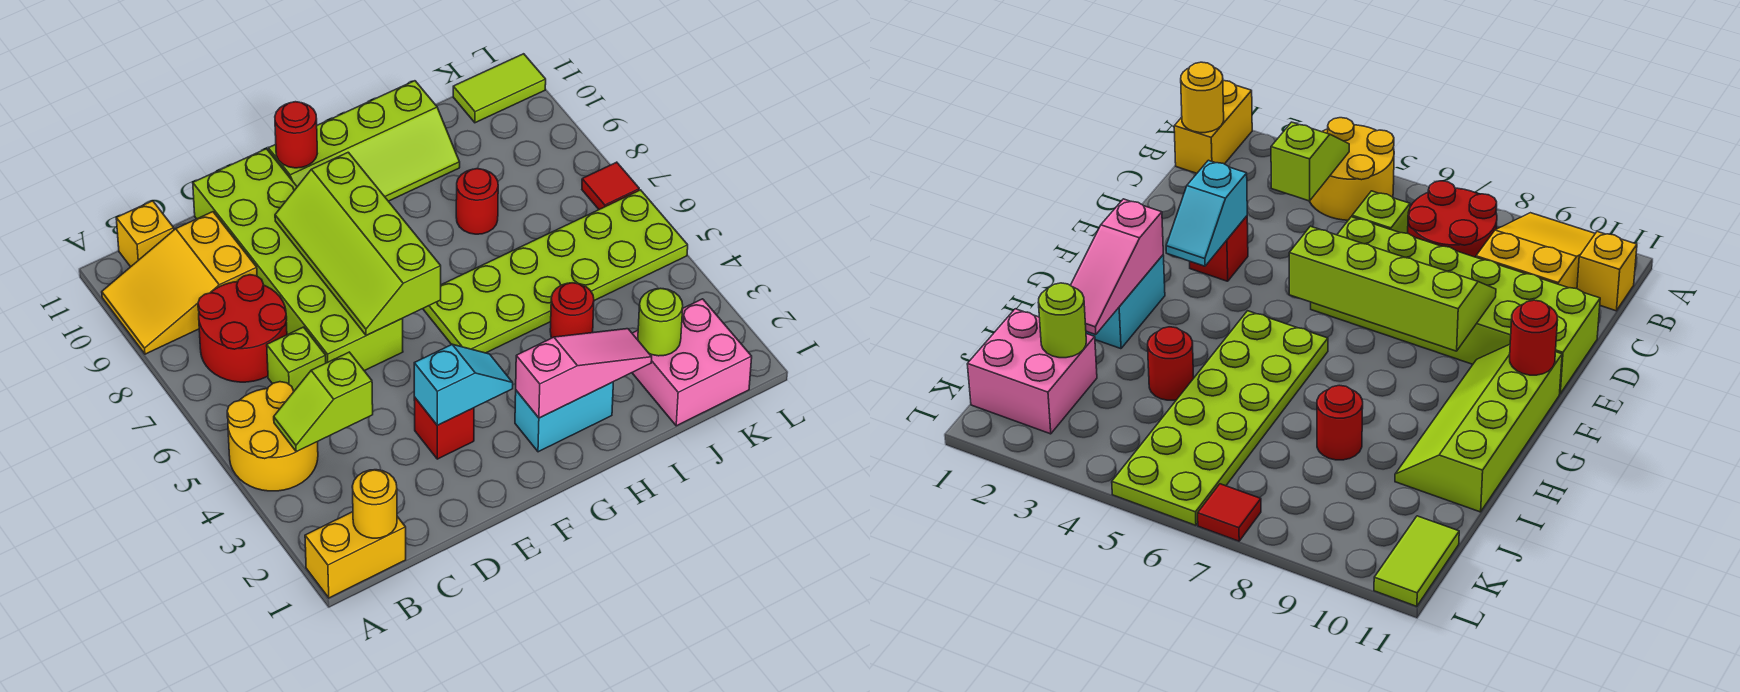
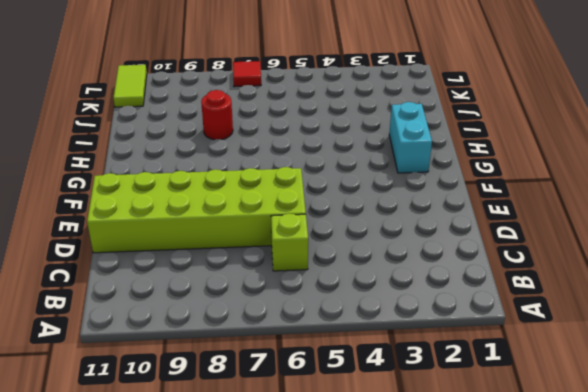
none -> yellow 1x2 brick [305,512,406,598]
none -> yellow 2x2 round brick [227,382,318,491]
none -> yellow 2x3 slope [102,212,257,354]

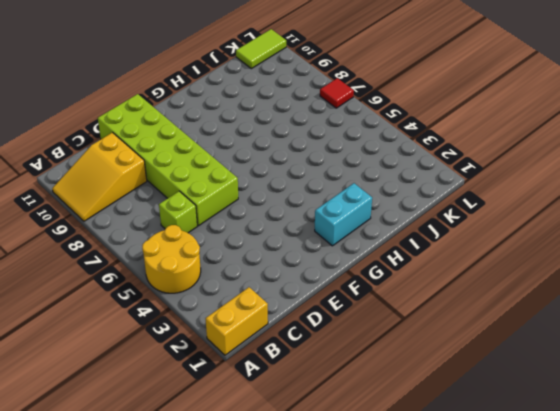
none -> red 2x2 round brick [198,275,287,382]
none -> yellow 1x1 brick [116,201,174,267]
none -> red 1x1 brick [414,397,474,459]

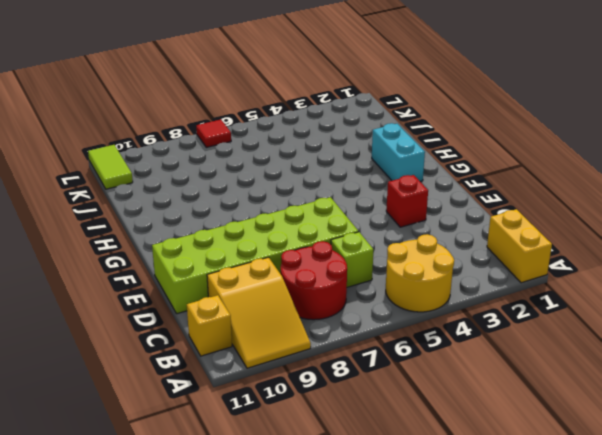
none -> lime 2x4 slope [268,81,460,201]
none -> lime 2x6 plate [423,190,688,353]
none -> red 1x1 round brick [550,283,594,338]

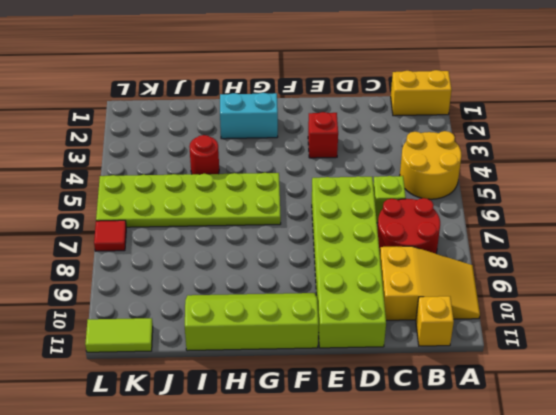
none -> red 1x1 round brick [456,169,498,234]
none -> pink 2x2 brick [632,299,752,426]
none -> yellow 1x1 round brick [352,470,397,538]

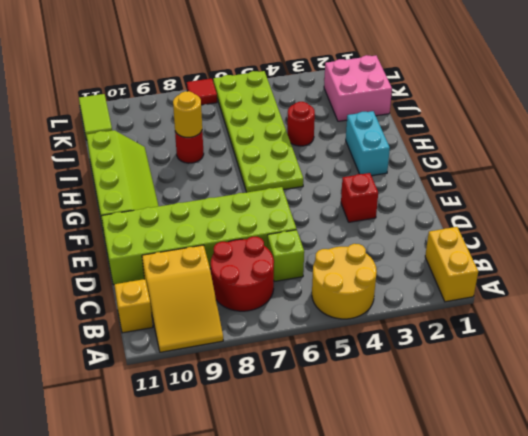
yellow 1x1 round brick [173,91,202,137] -> yellow 1x1 round brick moved to [352,470,397,538]
none -> lime 1x2 slope [274,352,373,452]
none -> cyan 1x2 slope [414,344,513,425]
none -> lime 2x4 slope [275,152,441,336]

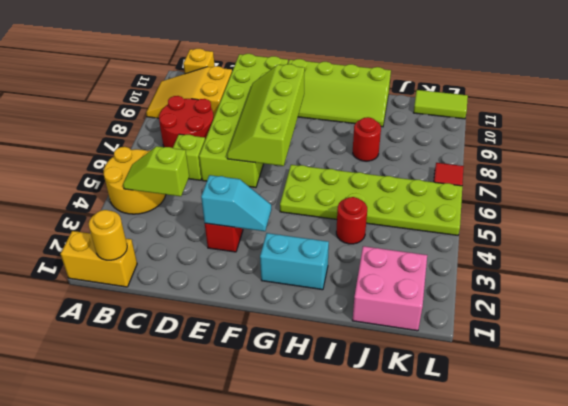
none -> red 1x1 round brick [275,102,317,168]
none -> pink 1x3 slope [516,329,652,418]
none -> lime 1x1 round brick [638,288,683,356]

